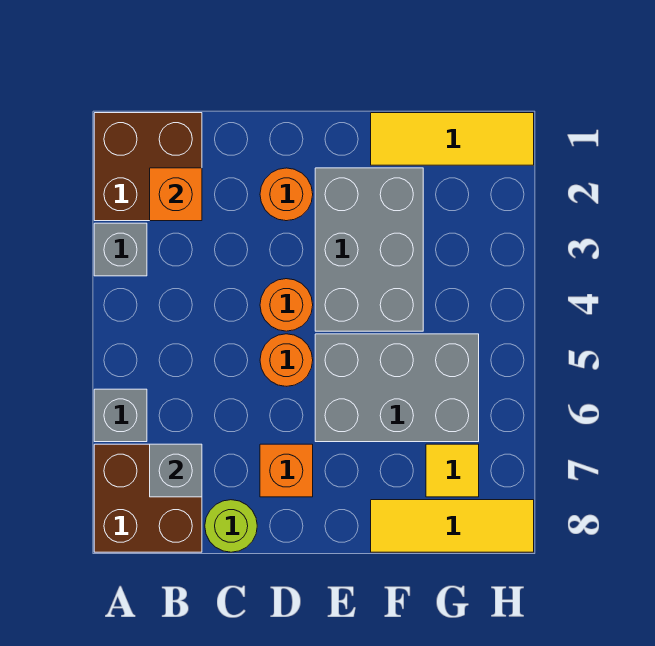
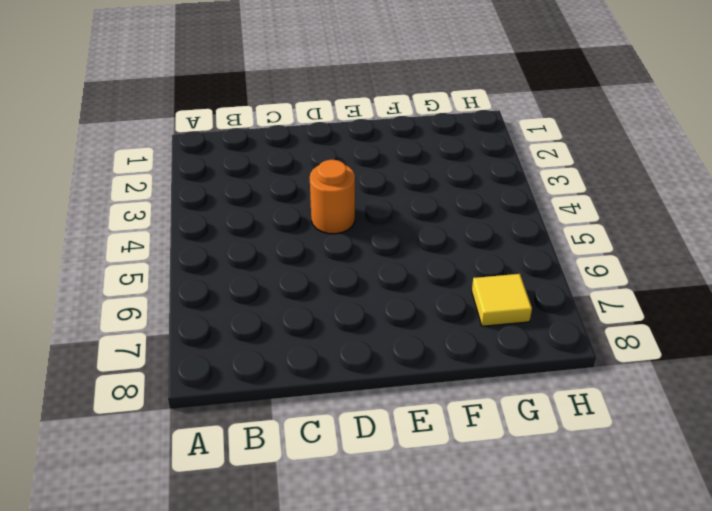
none -> brown 2x2 brick [94,113,202,221]
none -> grey 1x1 brick [94,223,147,276]
none -> grey 1x1 brick [94,389,147,442]

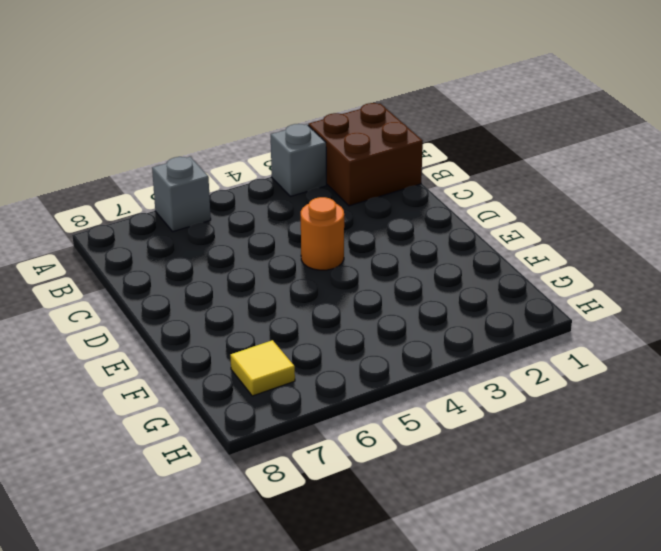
none -> brown 2x2 brick [94,444,202,552]
none -> lime 1x1 round brick [205,500,257,552]
none -> orange 1x1 round brick [260,168,313,221]

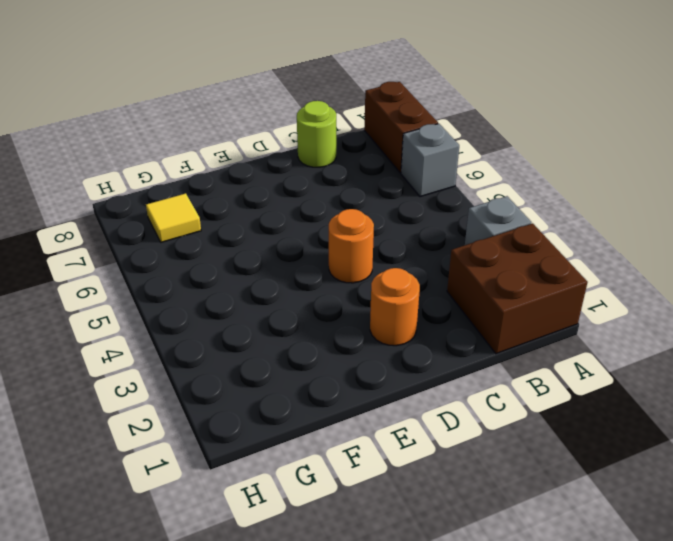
brown 1x2 brick [364,82,438,173] -> brown 2x2 brick [94,444,202,552]
none -> orange 1x1 round brick [260,334,313,386]
none -> orange 1x1 brick [260,444,313,497]
none -> grey 2x3 brick [315,168,423,331]

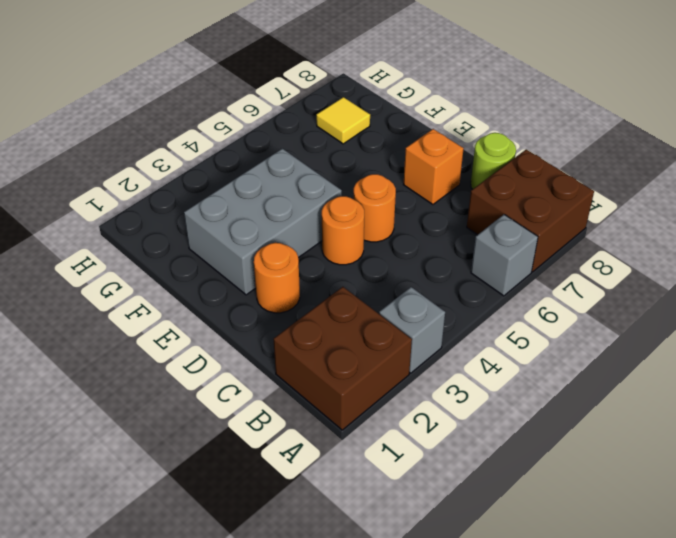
none -> grey 2x3 brick [315,334,479,442]
none -> yellow 1x3 tile [371,113,534,165]
none -> yellow 1x3 tile [371,500,534,552]

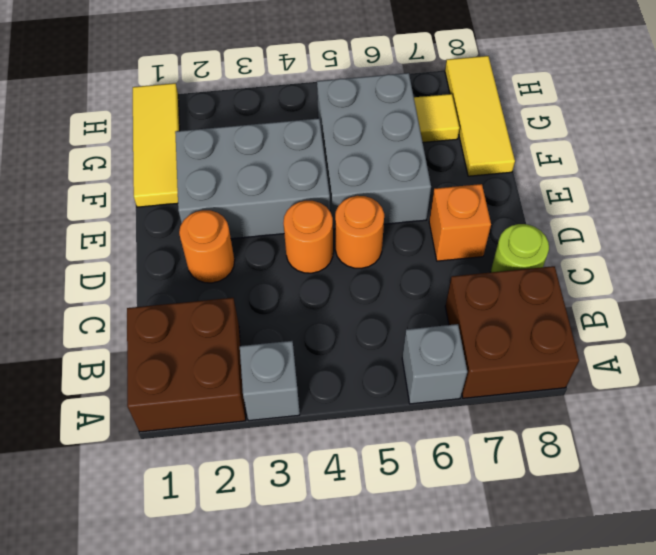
none -> orange 1x1 brick [150,168,202,221]
none -> grey 1x1 brick [150,444,202,497]

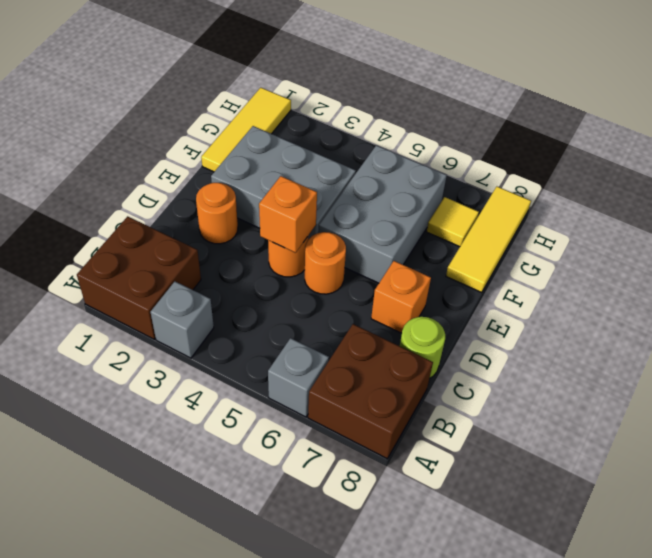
orange 1x1 brick [259,176,317,253] -> orange 1x1 brick moved to [150,168,202,221]
none -> grey 1x1 brick [150,444,202,497]

